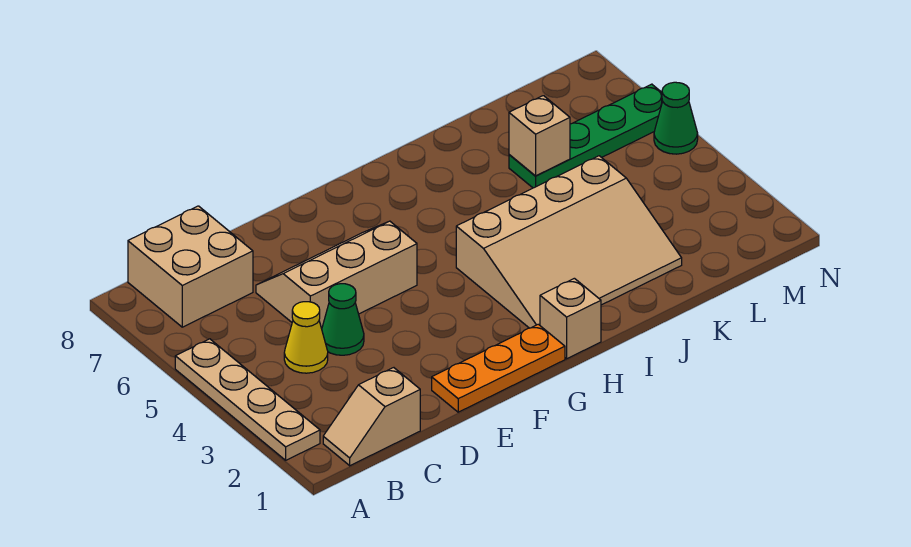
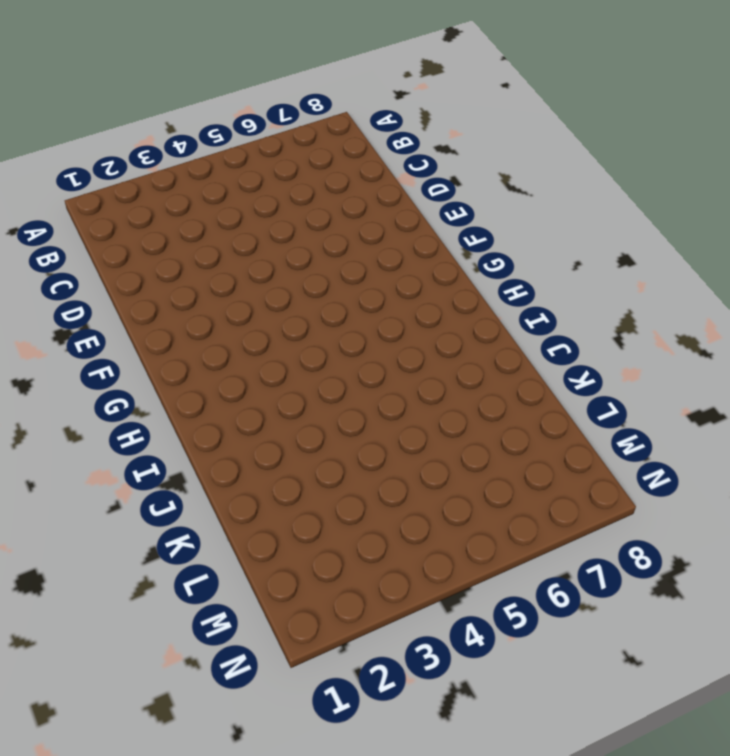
none -> tan 1x4 plate [175,339,320,460]
none -> tan 1x2 slope [323,368,420,466]
none -> tan 2x2 brick [128,206,253,327]

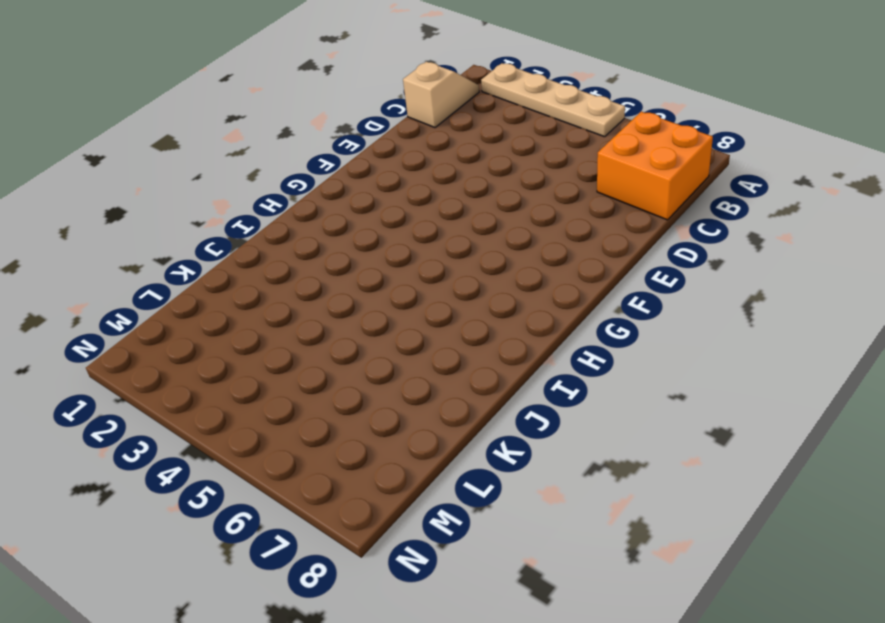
orange 2x2 brick [597,112,713,220] -> tan 2x2 brick [128,206,253,327]
none -> yellow 1x1 cone [284,302,328,373]
none -> green 1x1 cone [322,284,364,355]
none -> tan 2x3 slope [256,221,417,329]

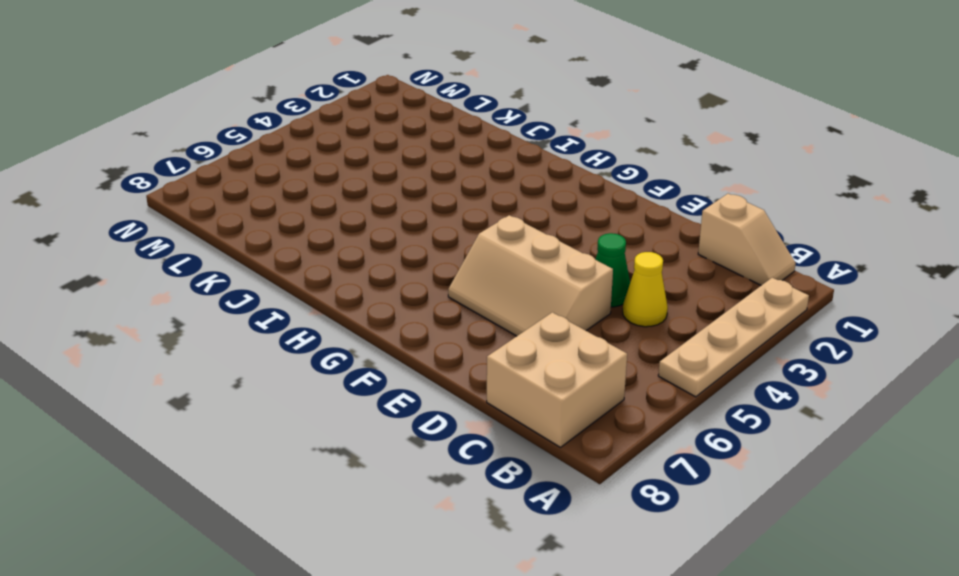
none -> orange 1x3 plate [432,324,565,412]
none -> tan 1x1 brick [540,278,601,359]
none -> tan 3x4 slope [456,156,682,328]

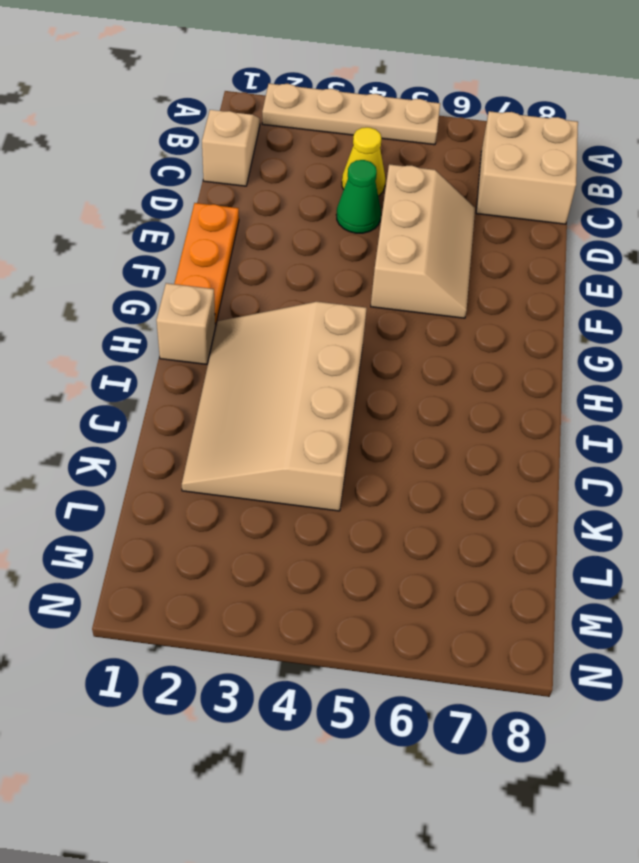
none -> green 1x4 plate [509,84,663,188]
none -> green 1x1 cone [654,82,698,154]
none -> tan 1x1 brick [509,96,570,176]

